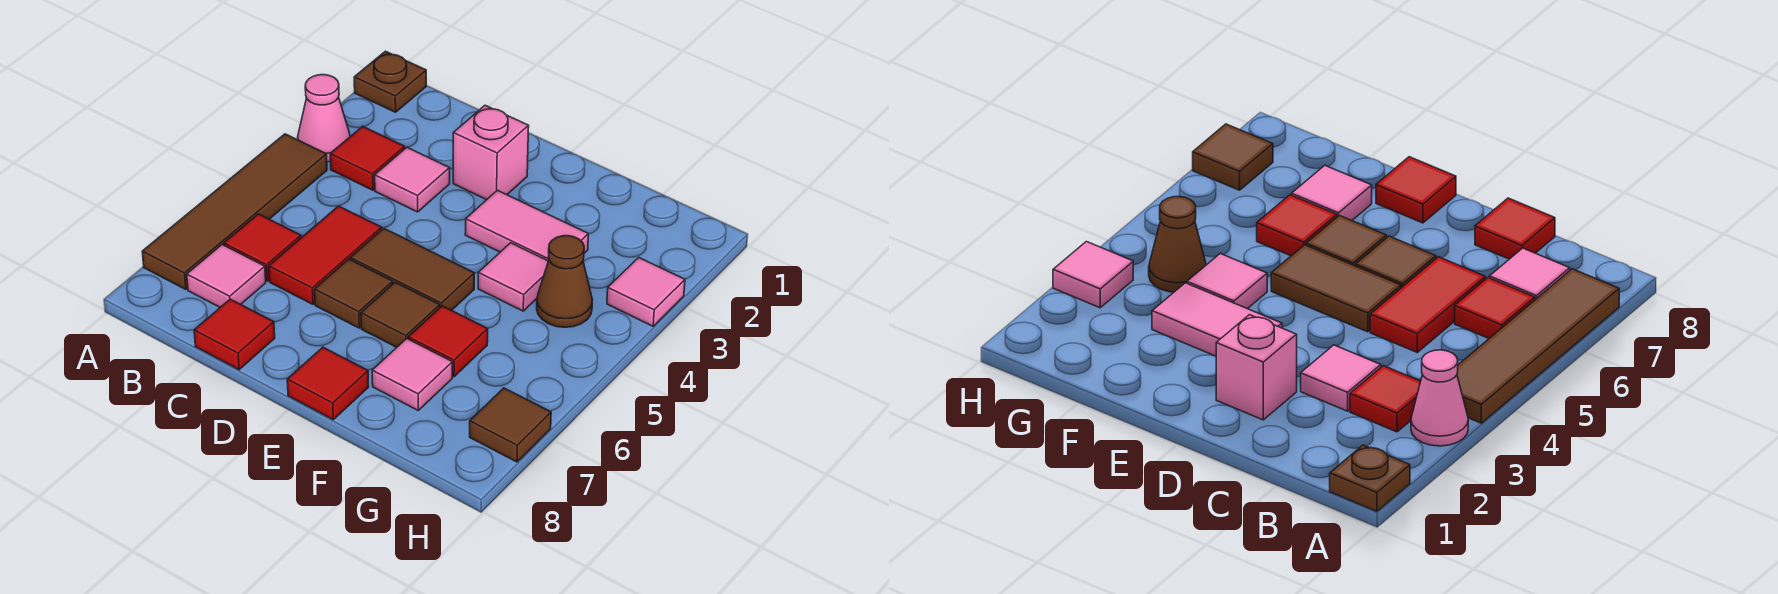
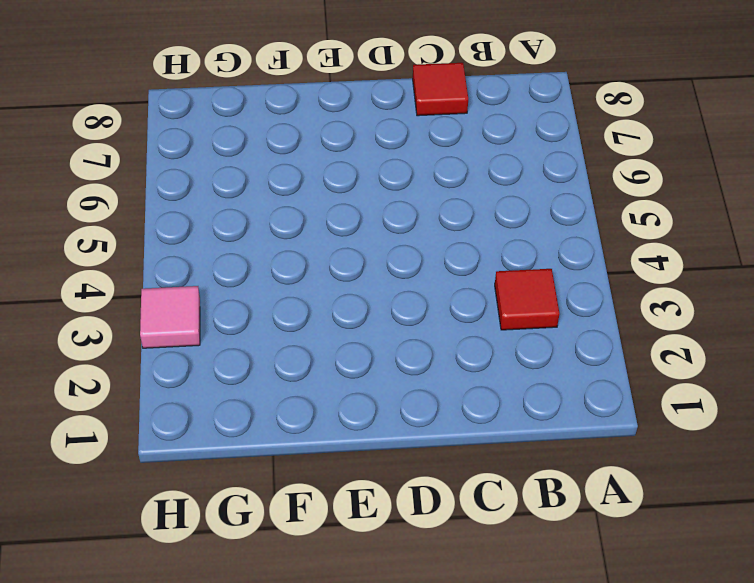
none -> brown 1x1 plate [354,51,426,112]
none -> pink 1x1 cone [297,75,350,162]
none -> brown 1x4 tile [142,134,327,289]

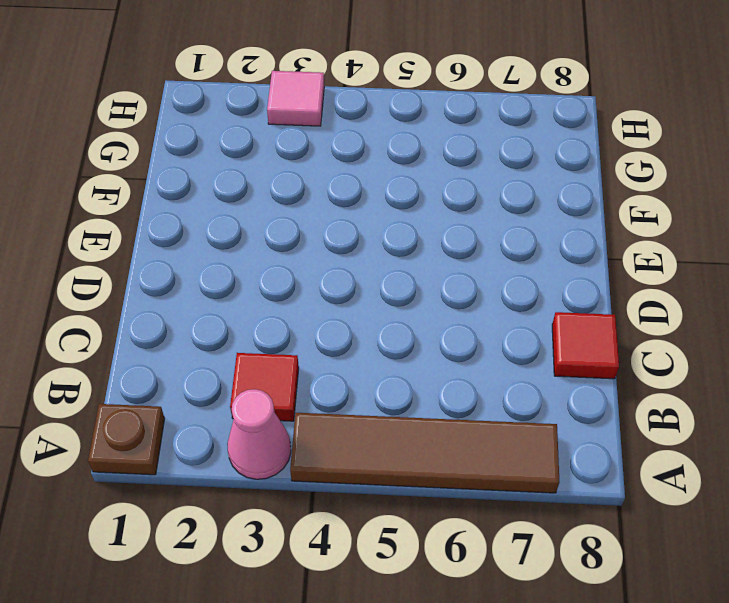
none -> red 1x1 tile [224,214,301,281]
none -> pink 1x1 tile [187,245,266,307]
none -> pink 1x1 tile [375,147,450,212]

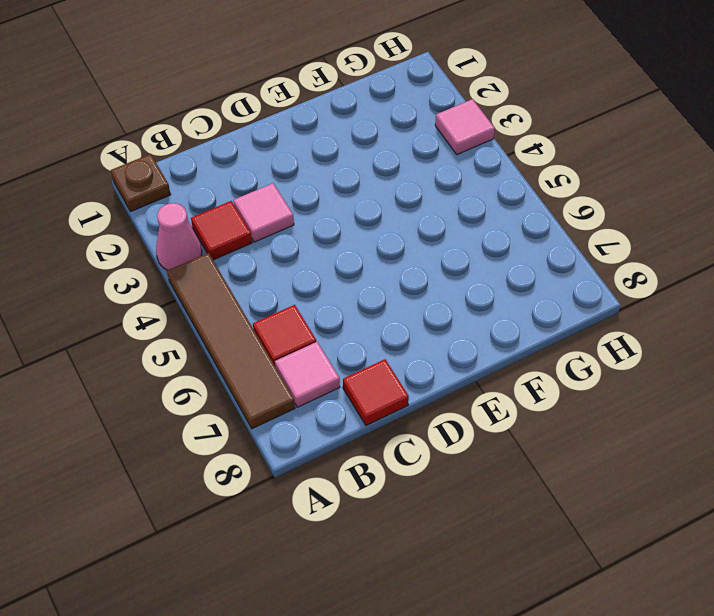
none -> red 1x2 tile [269,206,382,304]
none -> pink 1x1 brick [453,105,529,200]
none -> brown 1x2 tile [350,229,474,310]

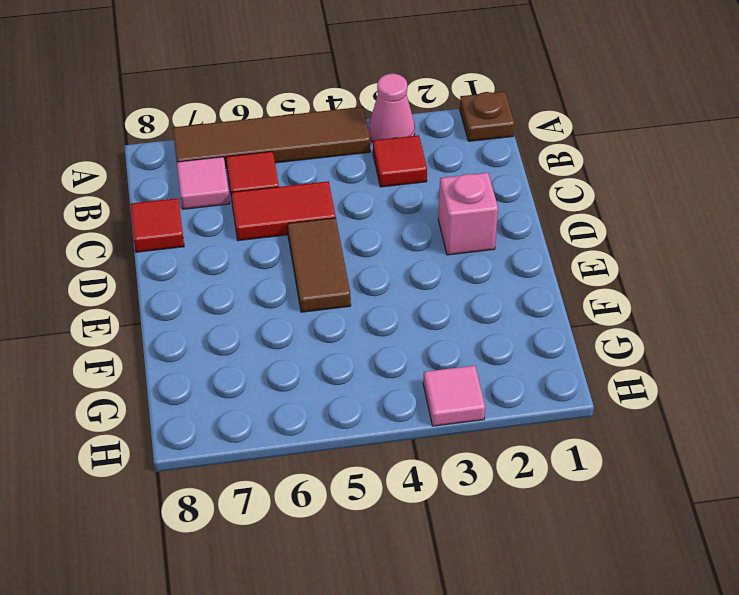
none -> pink 1x1 tile [375,147,450,212]
none -> brown 1x1 tile [315,259,393,328]
none -> pink 1x2 tile [465,190,588,261]

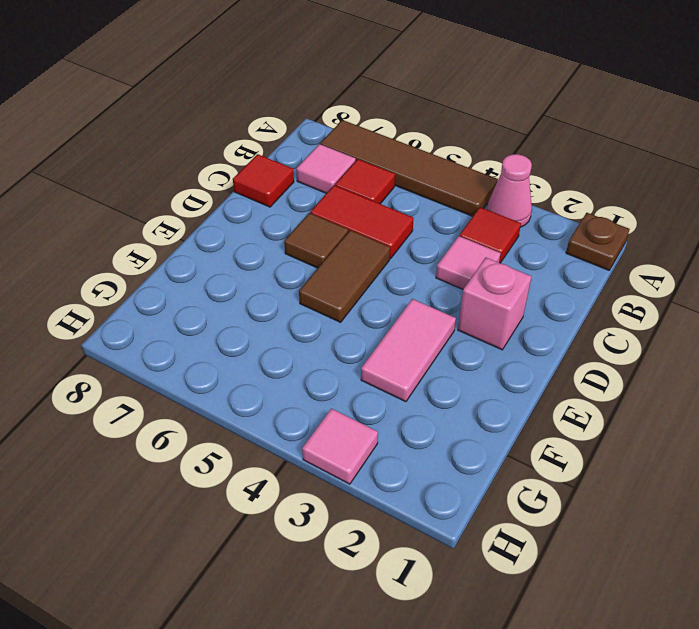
none -> brown 1x1 tile [361,282,440,347]
none -> red 1x1 tile [287,347,369,419]
none -> pink 1x1 tile [478,243,548,311]

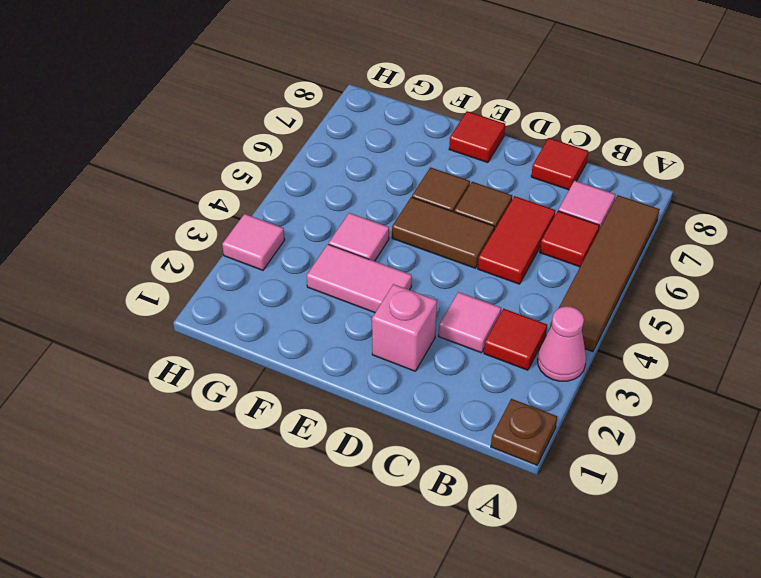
none -> red 1x1 tile [408,306,488,377]
none -> pink 1x1 tile [372,339,452,410]
none -> brown 1x1 cone [537,236,592,327]

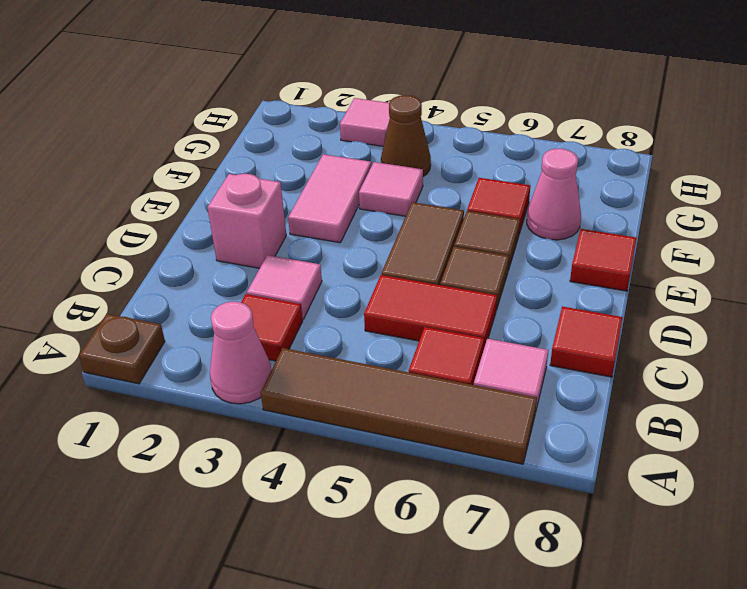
pink 1x1 cone [527,149,581,240] -> pink 1x1 tile [372,339,452,410]
none -> brown 1x1 tile [470,388,551,462]

